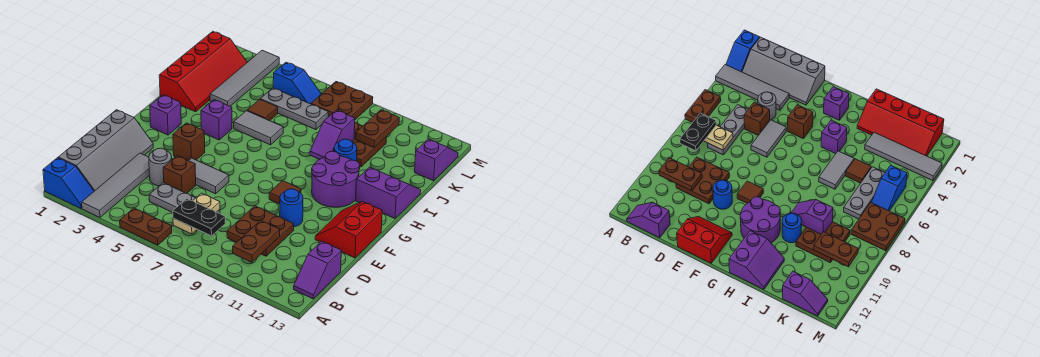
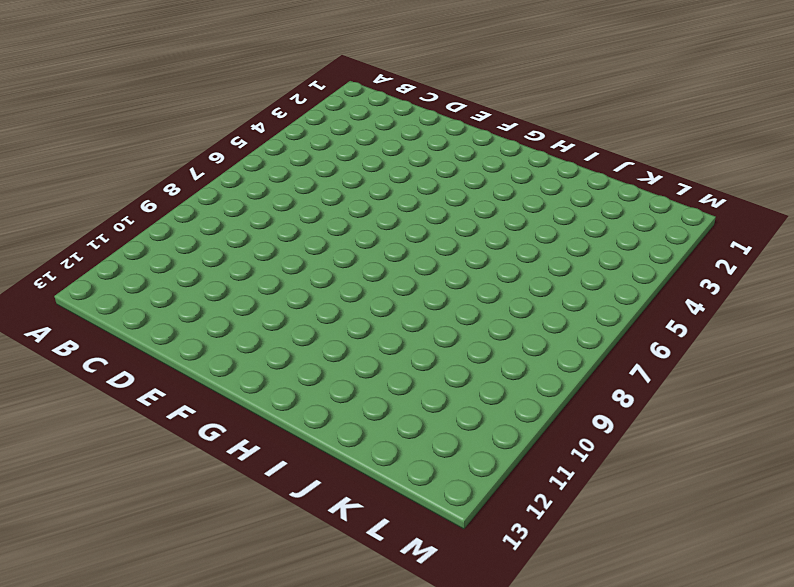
none -> blue 1x2 slope [43,158,94,208]
none -> grey 1x4 tile [82,153,149,217]
none -> brown 1x2 plate [120,208,172,245]
none -> grey 2x4 slope [58,110,153,191]

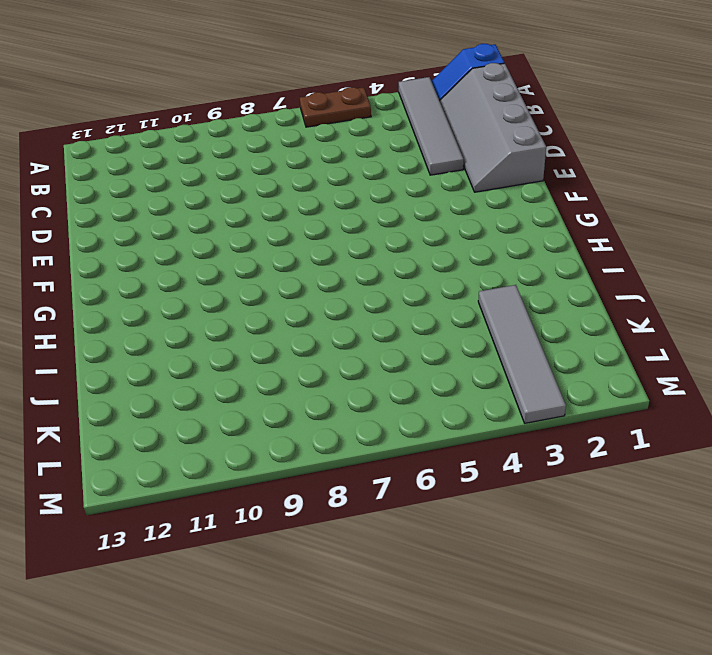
none -> purple 1x2 slope [294,241,341,299]
none -> grey 1x3 plate [149,183,220,214]
none -> brown 2x2 plate [227,206,294,256]
none -> grey 1x1 round brick [149,148,172,186]

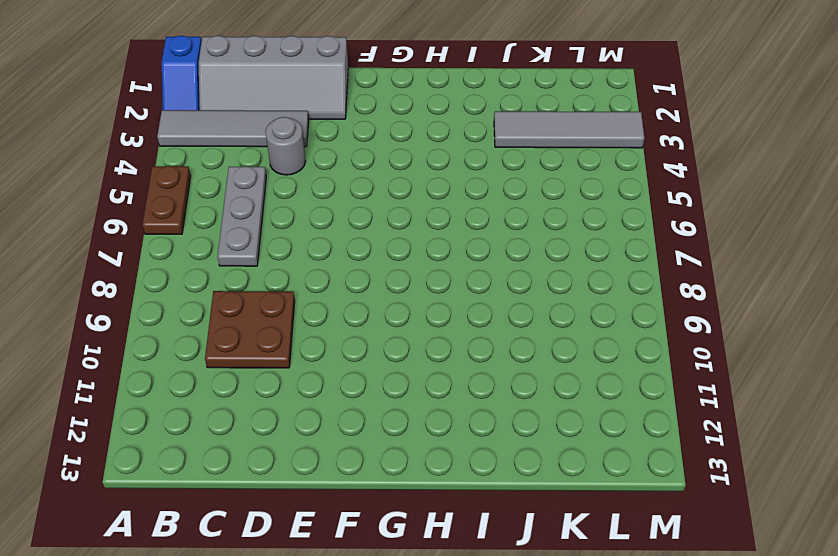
none -> purple 1x2 slope [294,241,341,299]
none -> brown 1x1 brick [163,156,196,194]
none -> grey 1x2 tile [189,158,229,194]
none -> blue 1x1 round brick [280,189,303,227]

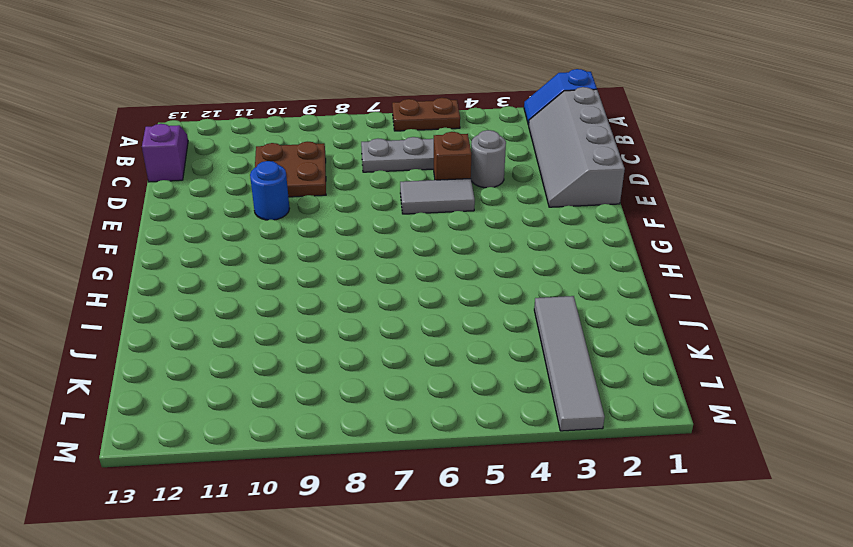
none -> grey 1x4 tile [82,153,149,217]
none -> red 2x2 slope [315,201,382,258]
none -> brown 1x1 brick [173,123,205,161]
none -> brown 1x1 tile [269,181,301,204]

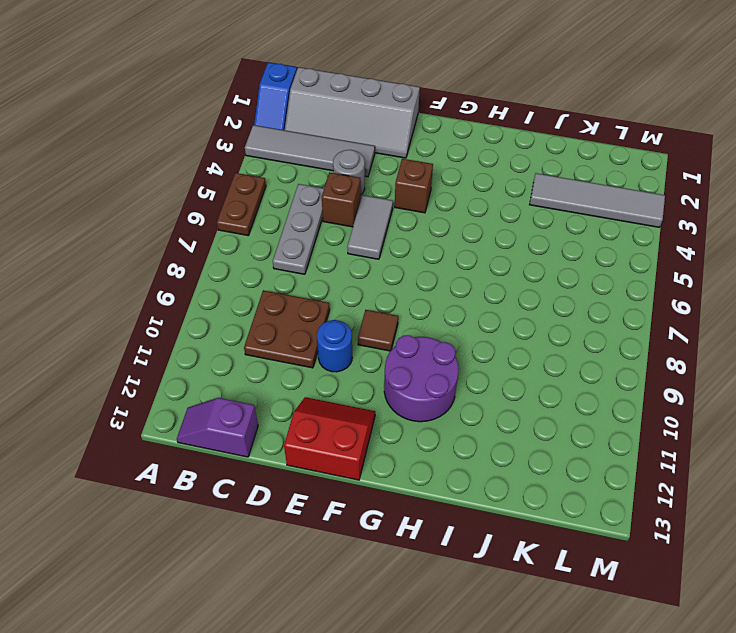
none -> purple 1x1 brick [150,95,181,135]
none -> purple 1x1 brick [201,100,232,140]
none -> purple 2x2 slope [356,167,421,218]
none -> red 2x4 slope [159,31,247,112]

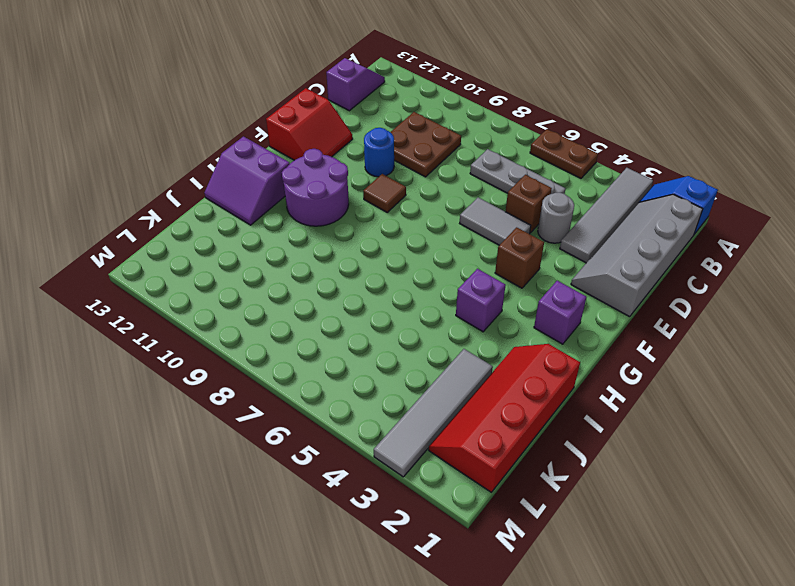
none -> grey 1x2 tile [234,111,283,145]
none -> blue 1x1 round brick [334,139,357,161]
none -> brown 1x1 tile [247,99,278,121]
none -> brown 2x2 plate [352,122,386,167]

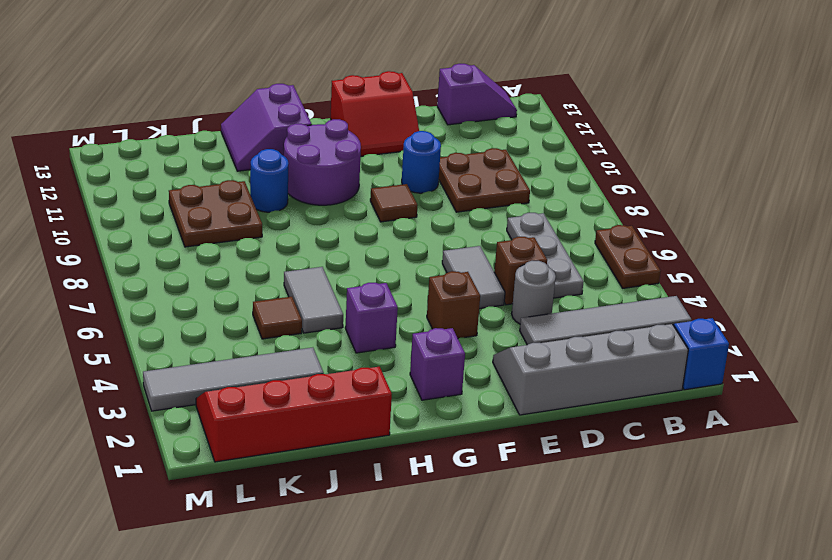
none -> grey 1x3 plate [260,88,328,130]
none -> purple 1x2 slope [415,139,458,181]
none -> blue 1x2 slope [273,62,321,104]
none -> brown 2x2 plate [311,82,373,119]

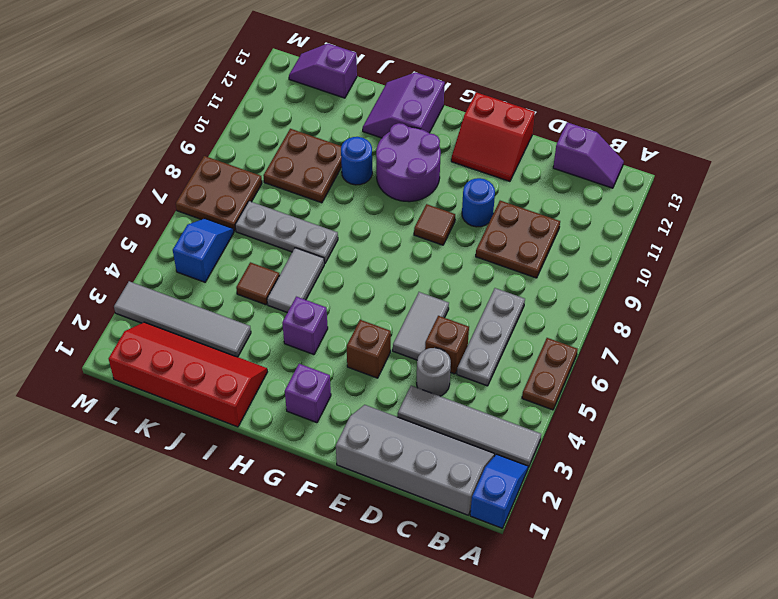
grey 1x3 plate [235,201,338,264] -> grey 1x3 plate turned to [260,88,328,130]
none -> tan 1x2 plate [173,193,220,234]
none -> brown 1x2 plate [233,220,280,262]
none -> purple 1x2 slope [310,110,355,159]
none -> brown 1x2 plate [356,110,399,148]

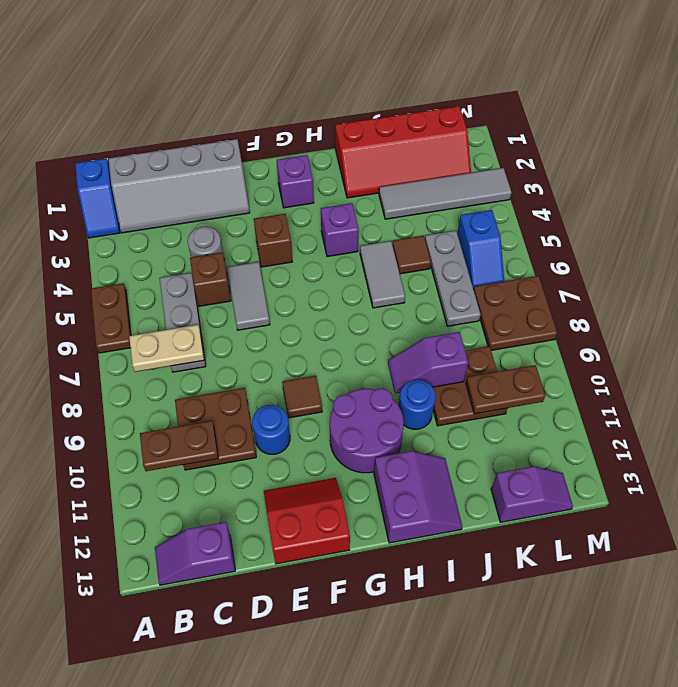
none -> grey 1x4 tile [82,153,149,217]
none -> black 1x2 plate [173,199,225,236]

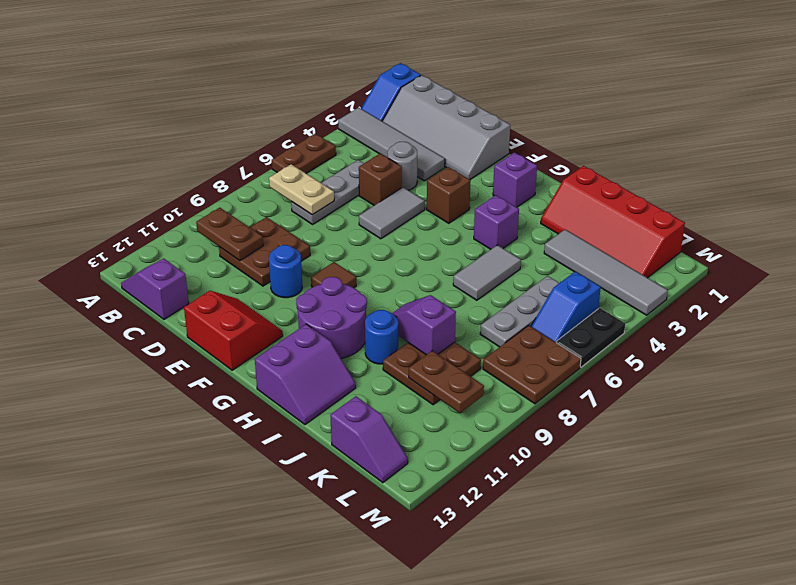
black 1x2 plate [556,308,625,367] -> black 1x2 plate moved to [173,199,225,236]
none -> brown 1x1 tile [247,99,278,121]

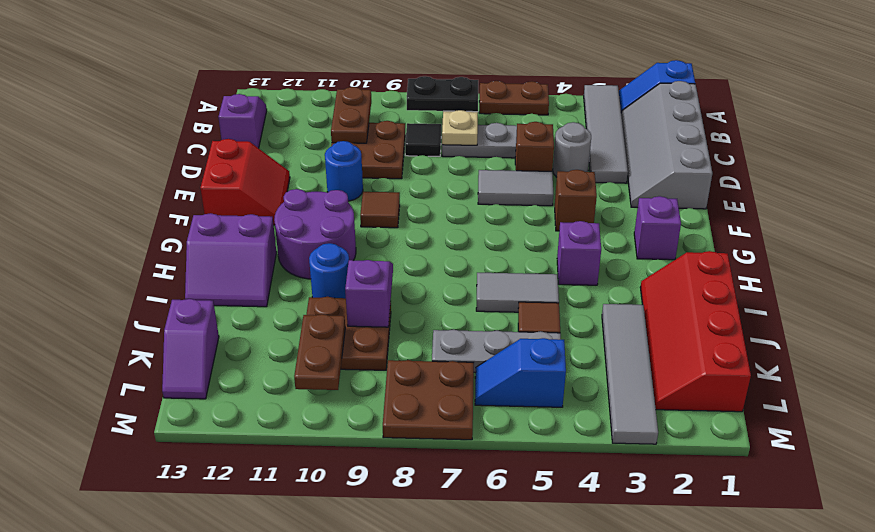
black 1x1 tile [405,123,441,156] -> none

